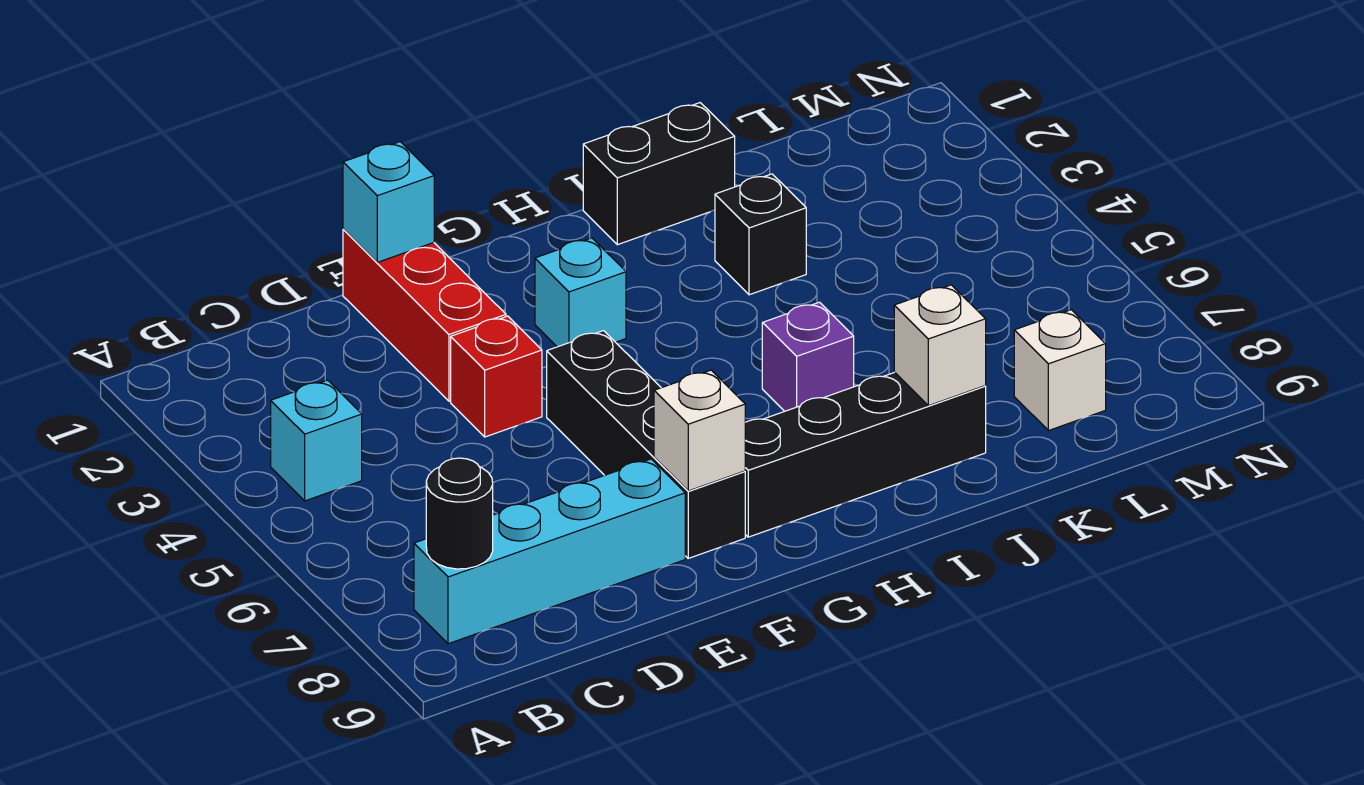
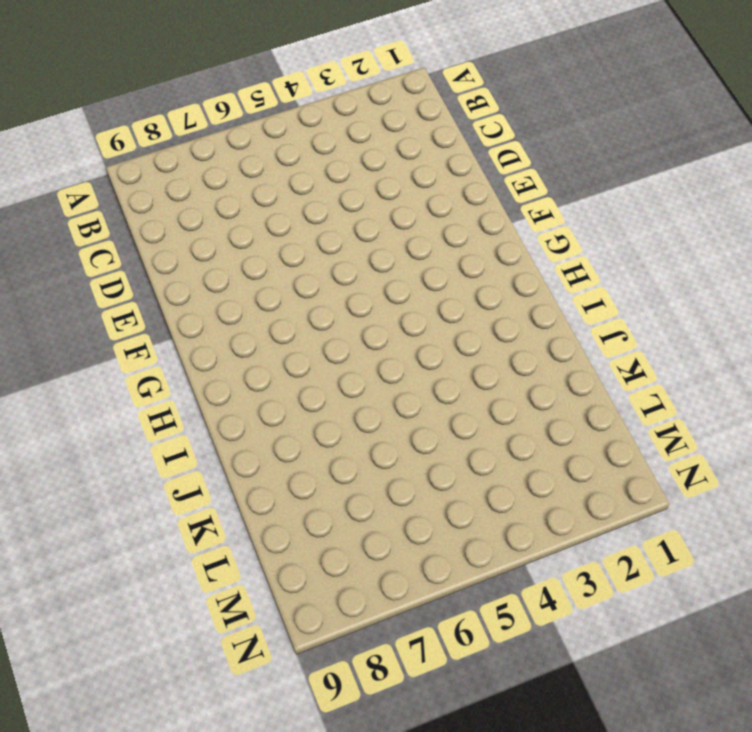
none -> cyan 1x1 brick [271,380,362,501]
none -> cyan 1x4 brick [414,459,685,644]
none -> red 1x3 brick [343,229,506,401]

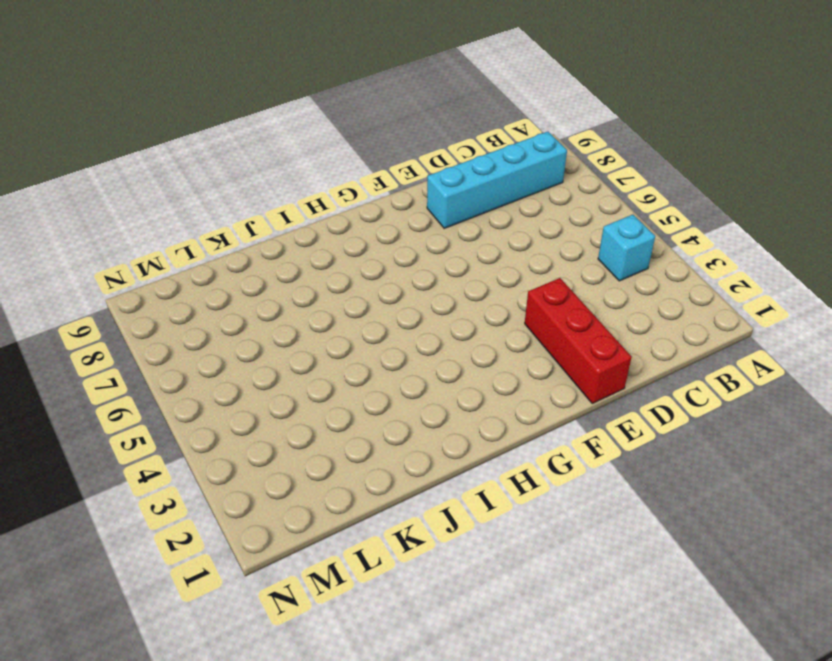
none -> red 1x1 brick [451,316,542,437]
none -> black 1x4 brick [547,331,745,558]
none -> cyan 1x1 brick [535,238,626,347]

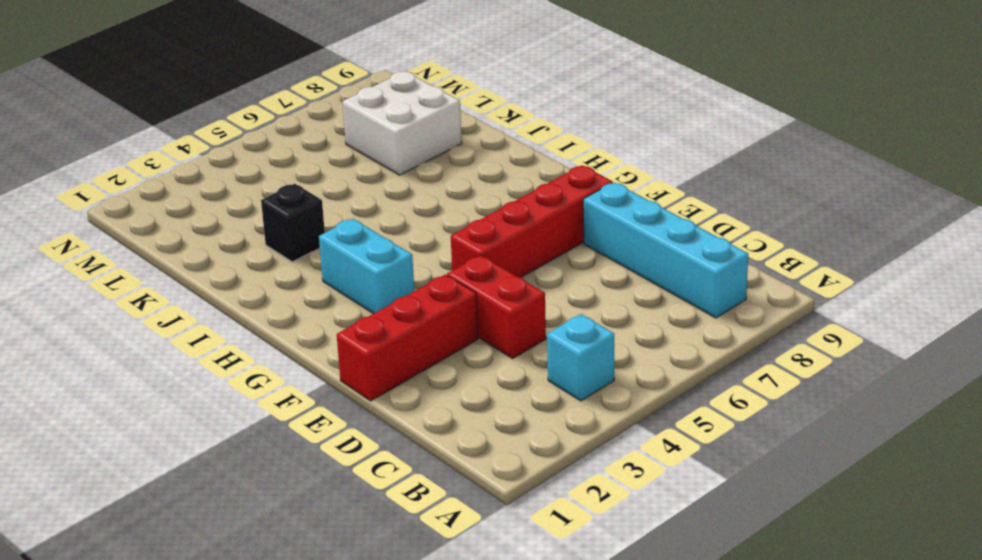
red 1x2 brick [447,255,546,358] -> red 1x1 brick [451,316,542,437]
red 1x4 brick [451,165,612,278] -> black 1x4 brick [547,331,745,558]
cyan 1x2 brick [319,219,414,314] -> cyan 1x1 brick [535,238,626,347]
white 2x2 brick [342,71,462,175] -> white 1x1 brick [1014,310,1106,431]
none -> black 1x4 brick [745,372,986,537]
none -> black 1x2 brick [583,103,735,245]
none -> purple 1x1 brick [762,302,854,411]

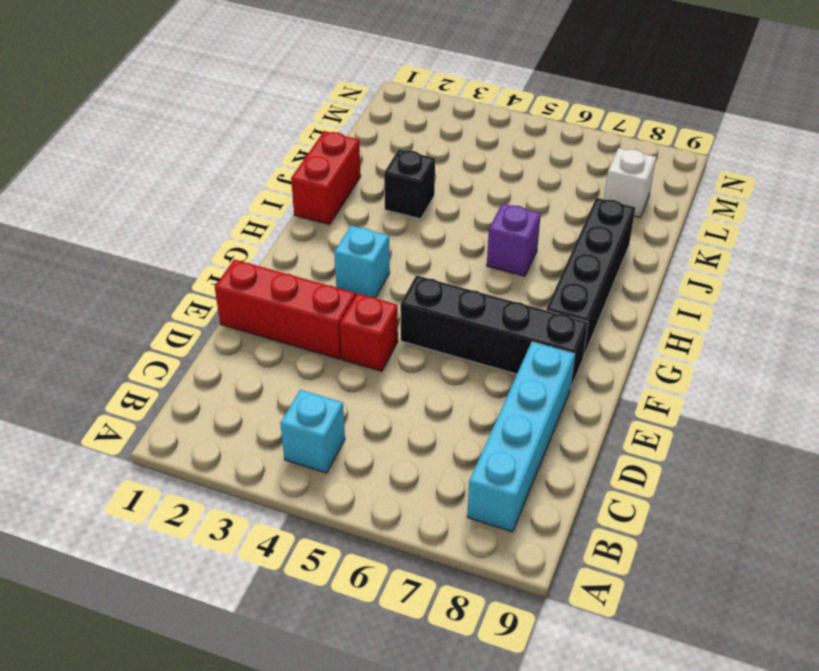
red 1x2 brick [291,131,361,225] -> black 1x2 brick [583,103,735,245]
none -> black 1x1 round brick [426,458,493,569]
none -> cyan 1x1 brick [343,142,434,262]
none -> white 1x1 brick [654,370,745,491]

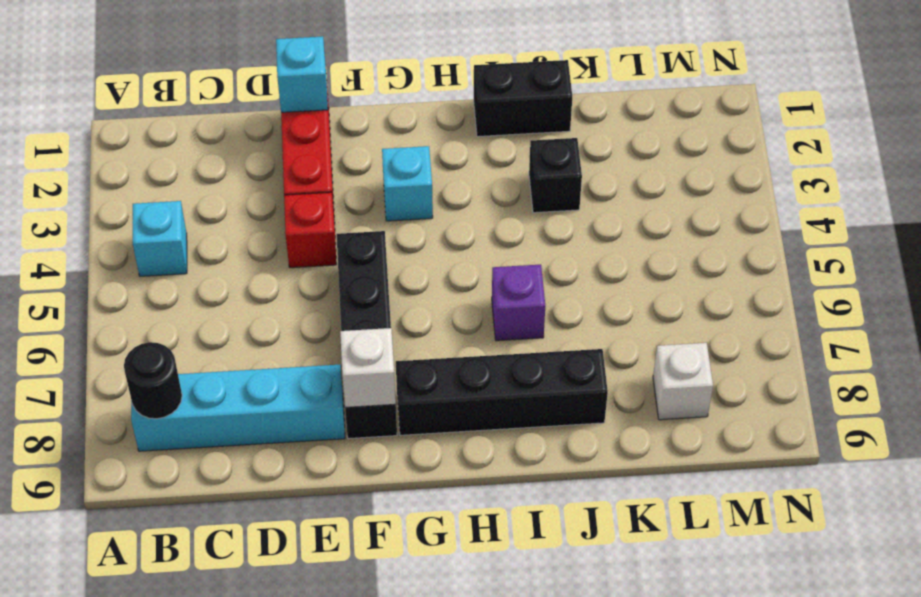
none -> white 1x1 brick [894,285,986,406]

